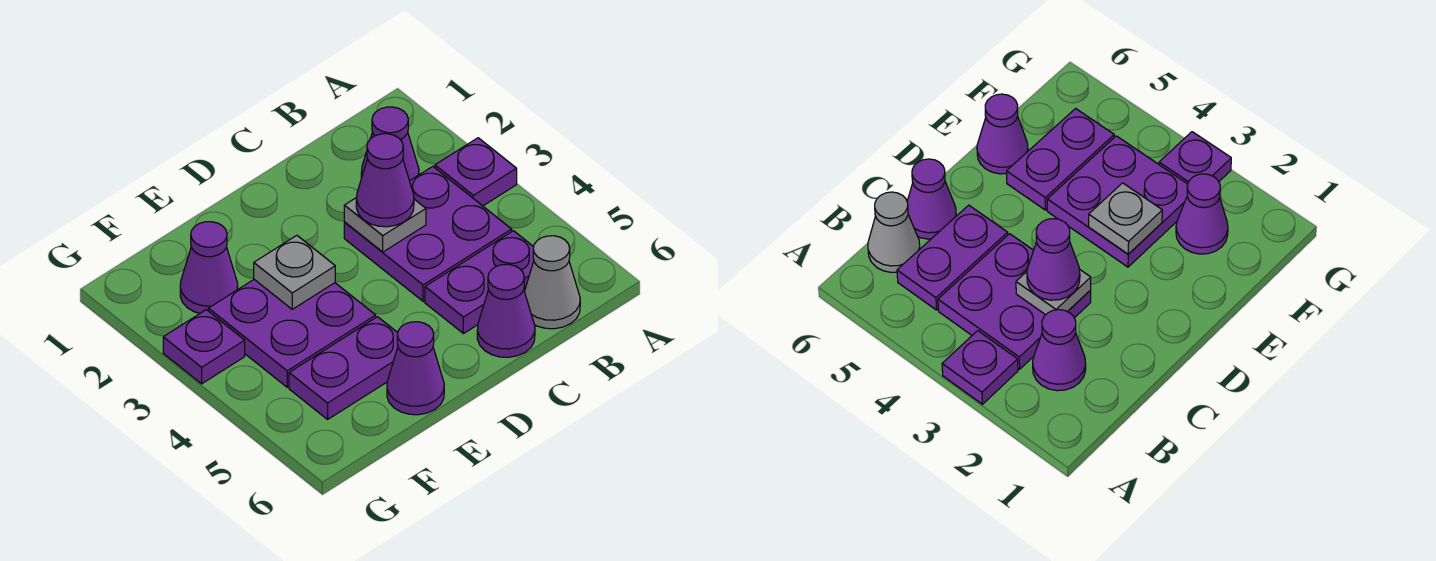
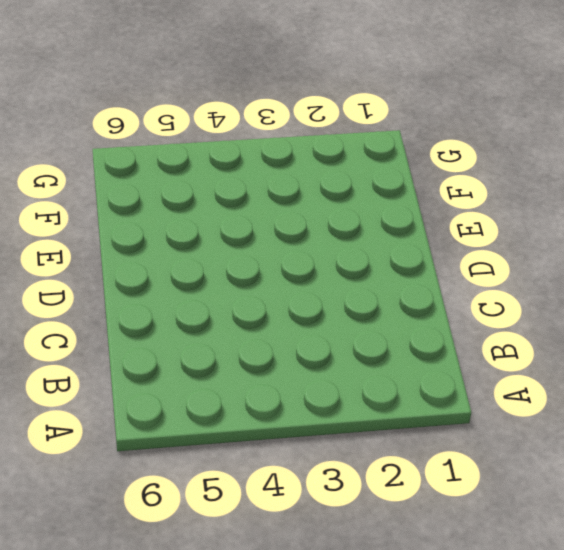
none -> purple 1x1 plate [435,138,517,206]
none -> purple 1x1 cone [361,107,419,181]
none -> purple 2x2 plate [344,166,512,301]

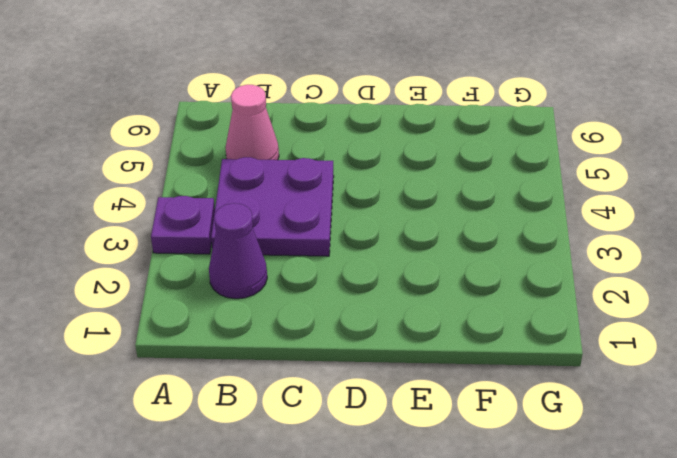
pink 1x1 cone [225,85,279,160] -> purple 1x2 plate [425,231,534,334]
none -> grey 1x1 cone [524,236,580,329]
none -> purple 1x1 cone [477,264,535,357]
none -> purple 2x2 plate [208,280,376,387]

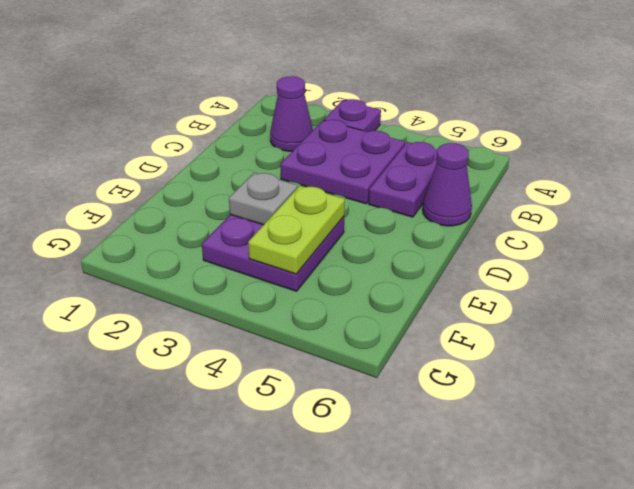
lime 1x2 plate [248,186,345,274] -> none
none -> grey 1x1 cone [524,236,580,329]
none -> purple 1x2 plate [289,317,398,419]
none -> purple 1x1 cone [387,322,444,415]

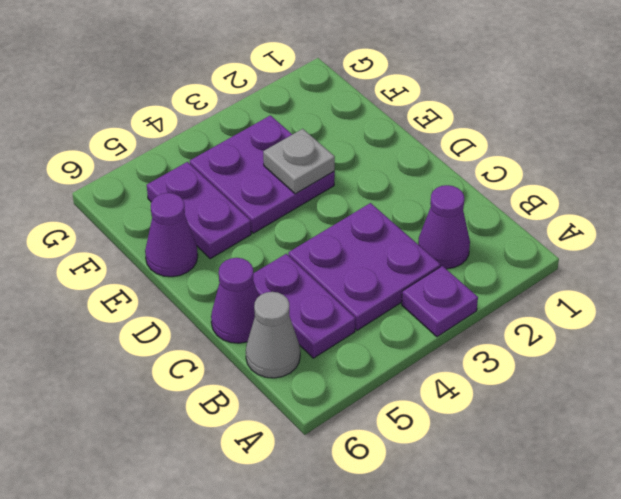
none -> purple 1x1 cone [180,222,238,313]
none -> purple 1x1 plate [163,310,245,384]
none -> grey 1x1 plate [344,197,426,252]

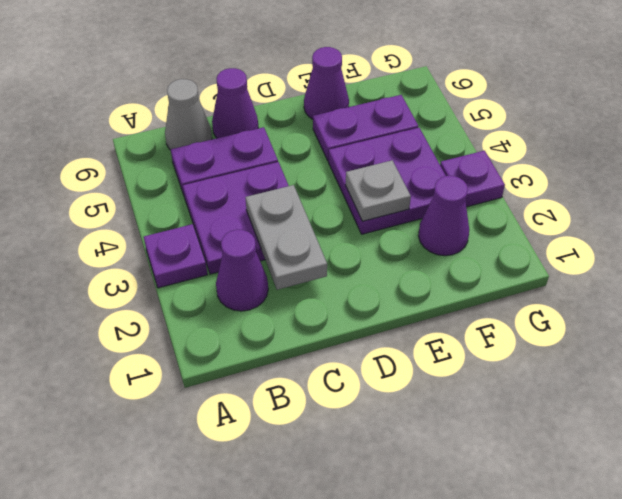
grey 1x2 plate [246,185,327,290] -> grey 1x1 plate [344,197,426,252]
none -> purple 1x1 cone [356,134,414,227]

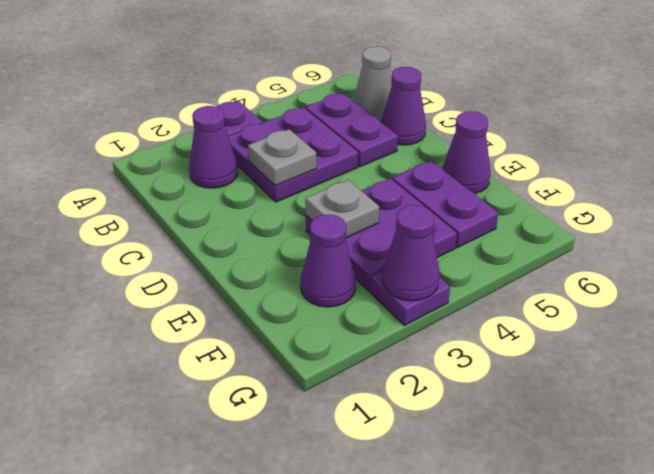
purple 1x1 cone [382,205,440,301] -> purple 1x1 cone moved to [356,134,414,227]

